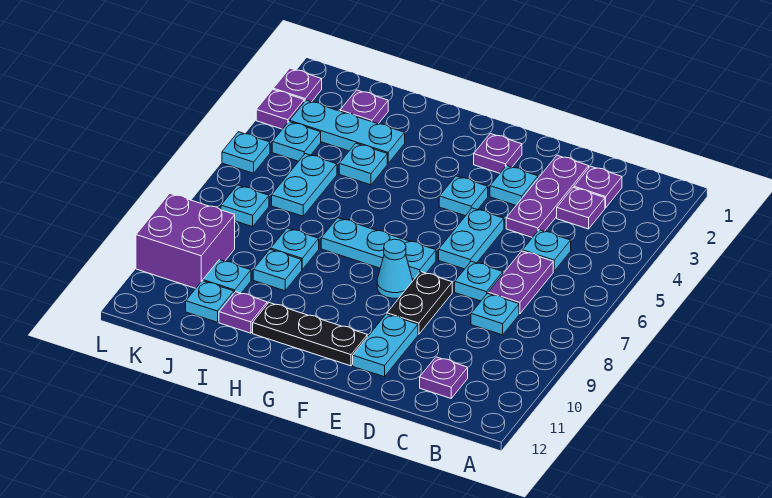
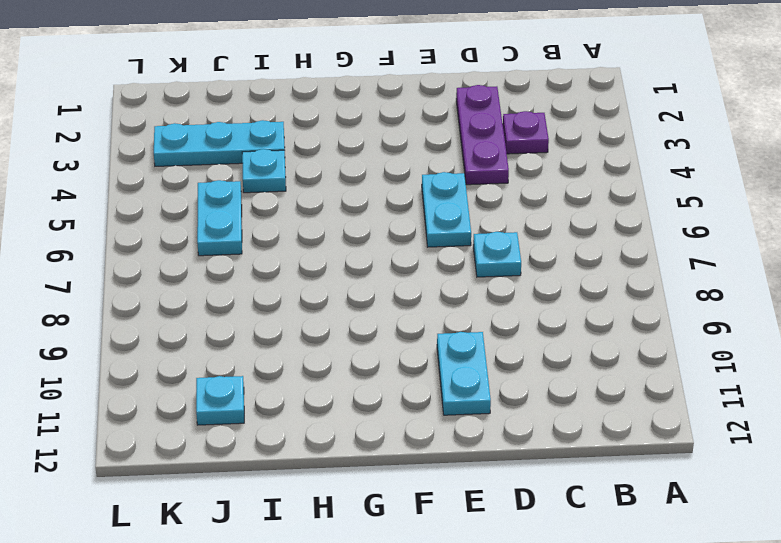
none -> purple 1x1 plate [574,166,622,208]
none -> cyan 1x1 plate [523,230,571,271]
none -> purple 1x2 plate [488,251,553,314]
none -> cyan 1x1 plate [471,293,519,335]

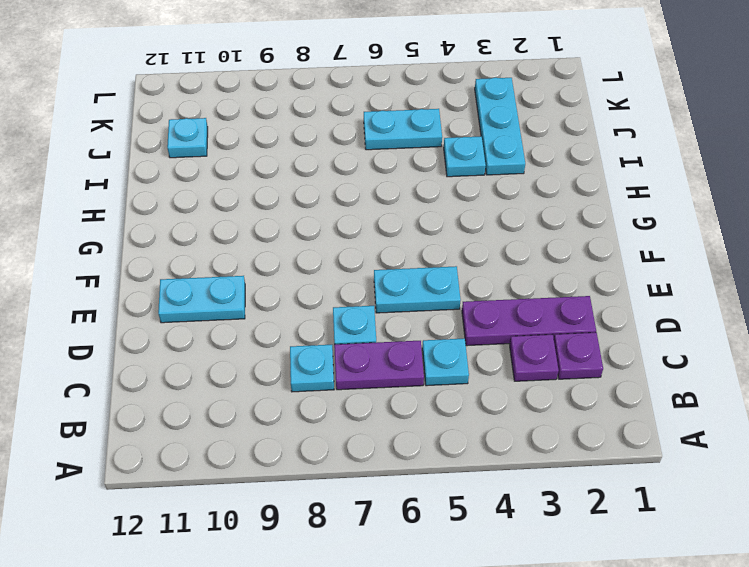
none -> purple 1x1 plate [420,357,468,398]
none -> cyan 1x1 plate [490,166,538,205]
none -> black 1x2 plate [387,272,452,334]
none -> purple 1x1 plate [474,134,522,173]

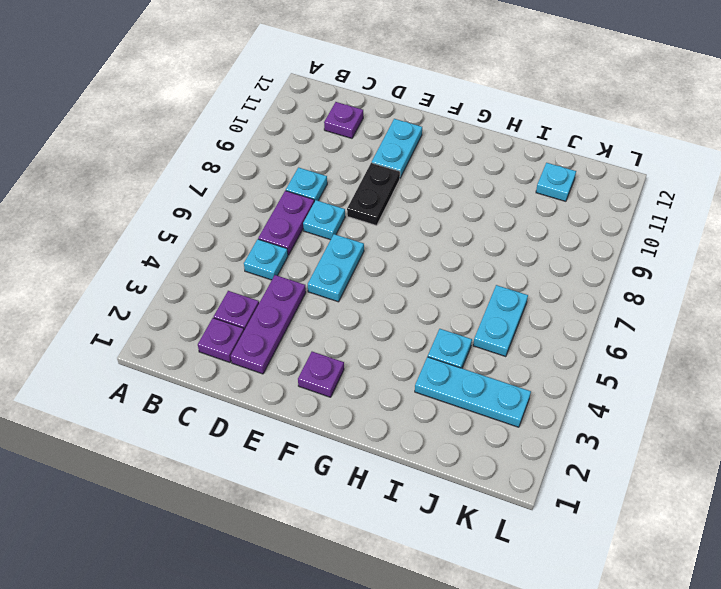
none -> cyan 1x1 plate [490,166,538,205]
none -> cyan 1x1 plate [439,176,488,216]
none -> cyan 1x3 plate [321,218,436,279]
none -> cyan 1x1 cone [377,239,413,298]

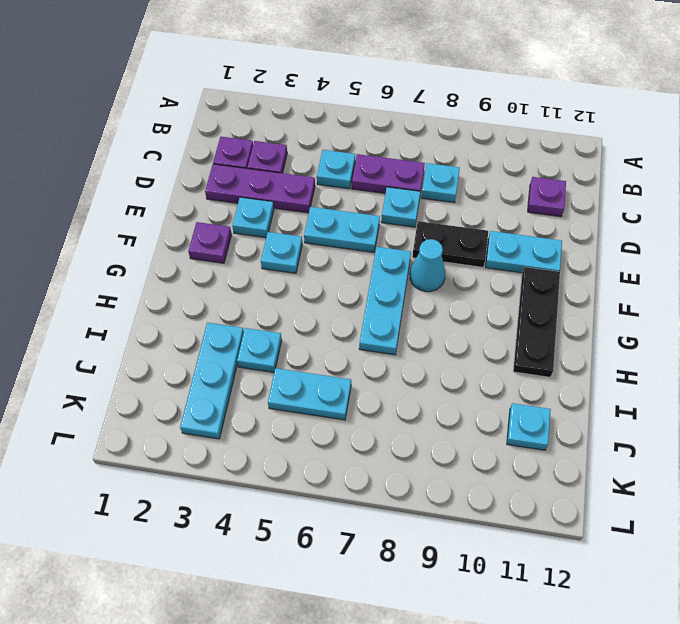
none -> cyan 1x1 plate [271,228,319,269]
none -> cyan 1x1 plate [253,249,302,291]
none -> purple 1x1 plate [219,292,267,333]
none -> purple 1x1 plate [340,90,388,124]

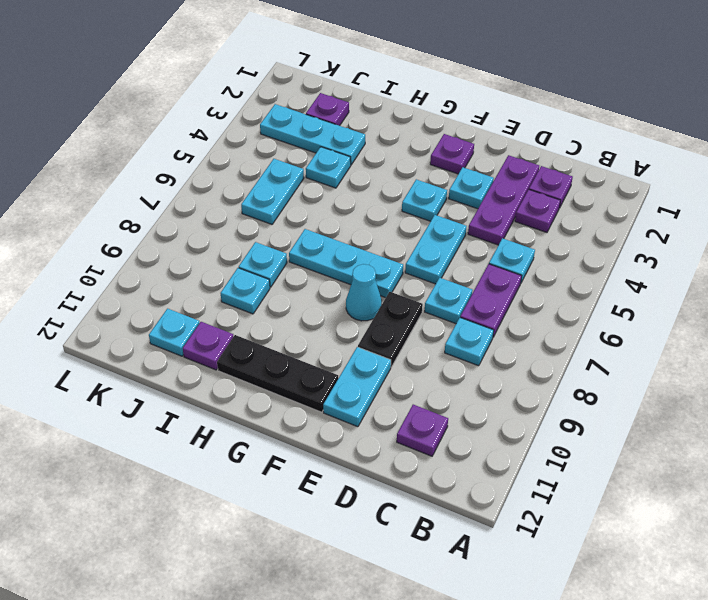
none -> cyan 1x1 plate [203,260,251,293]
none -> cyan 1x1 plate [272,122,321,161]
none -> cyan 1x1 plate [221,185,269,227]
none -> purple 2x2 brick [136,193,235,288]

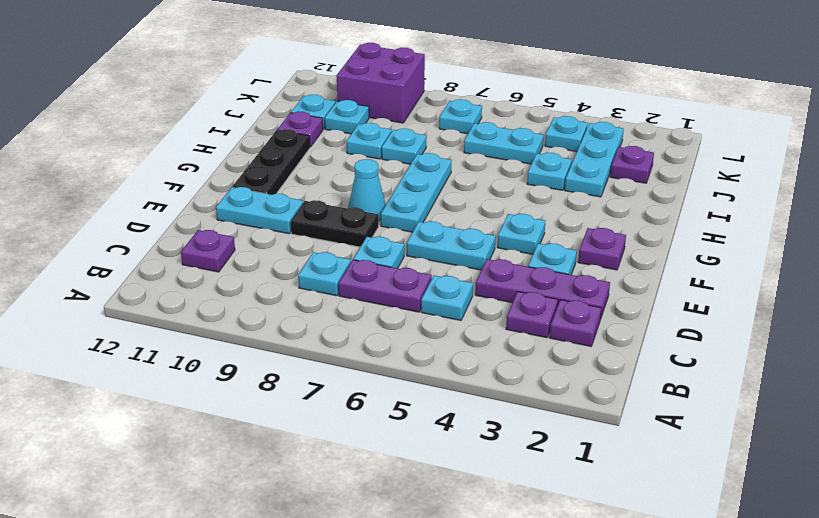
none -> purple 1x1 plate [273,68,322,102]
none -> purple 1x1 plate [256,89,304,129]
none -> cyan 1x1 plate [222,132,270,173]

